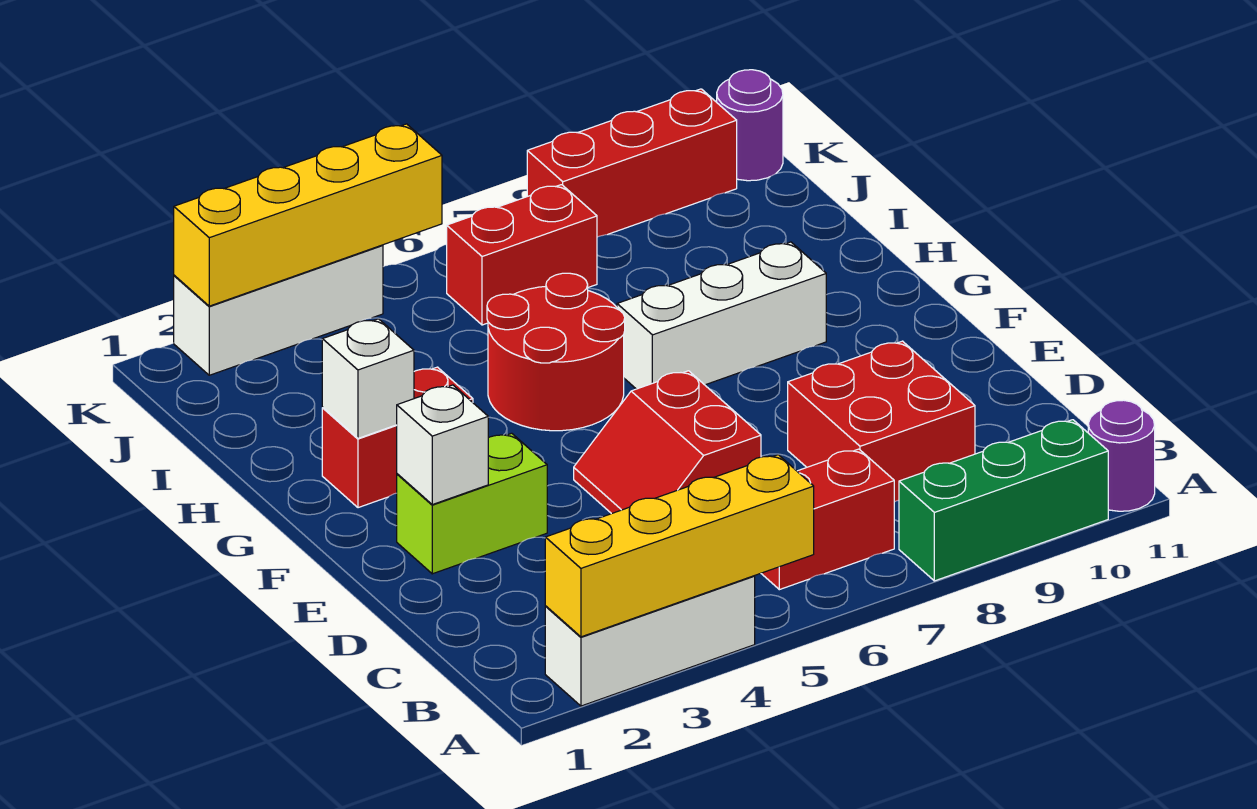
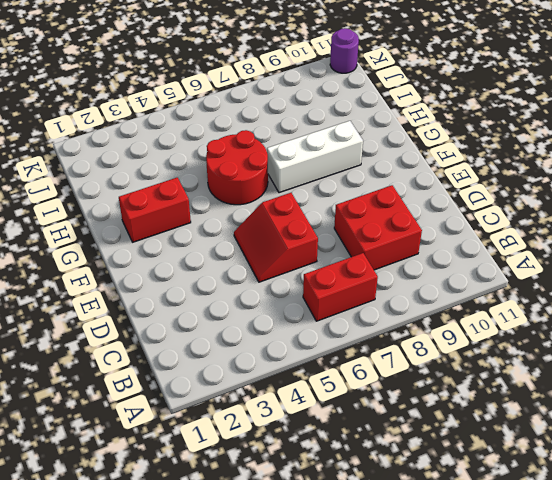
none -> white 1x3 brick [545,576,755,706]
none -> green 1x3 brick [899,420,1108,581]
none -> purple 1x1 round brick [1088,400,1155,511]

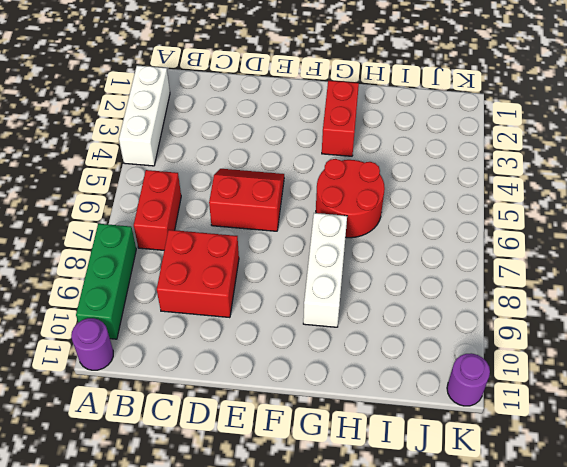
none -> lime 1x2 brick [397,433,547,574]
none -> red 1x2 brick [447,185,597,325]
none -> white 1x3 brick [174,245,383,375]

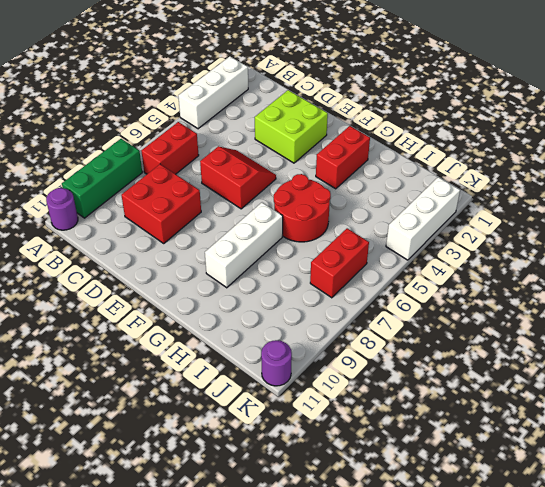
lime 2x2 brick [255,90,328,163] -> lime 1x2 brick [397,433,547,574]
none -> red 1x3 brick [527,89,737,237]
none -> yellow 1x4 brick [545,455,814,637]
none -> white 1x1 brick [397,385,488,505]

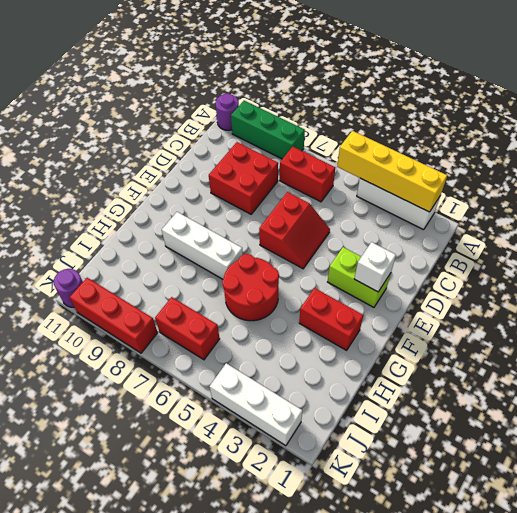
none -> white 1x1 brick [322,319,414,438]
none -> yellow 1x4 brick [174,124,442,306]

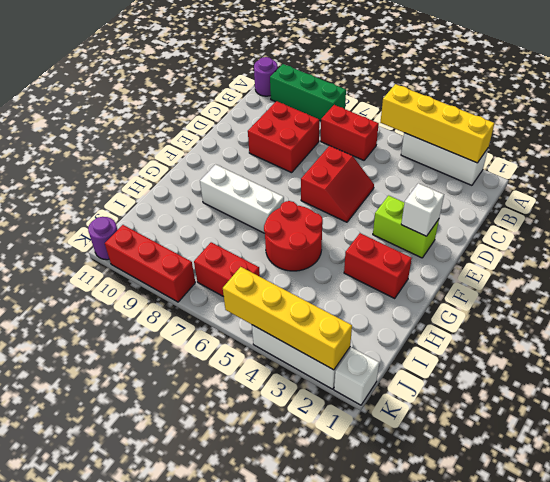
white 1x1 brick [334,348,379,405] -> white 1x1 brick moved to [322,319,414,438]

